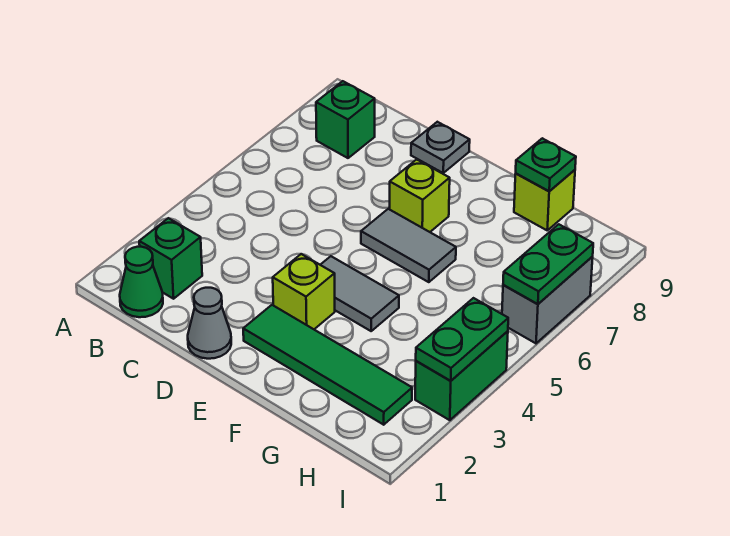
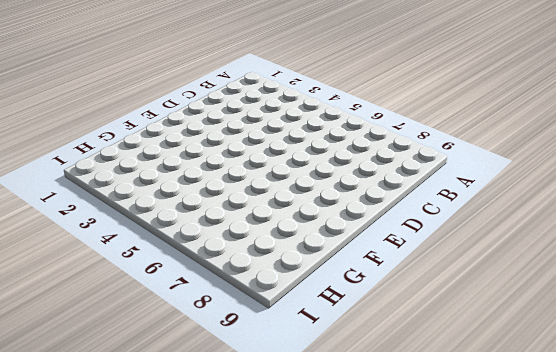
none -> green 1x1 cone [120,247,163,317]
none -> green 1x1 brick [139,218,202,299]
none -> green 1x1 brick [316,81,375,158]

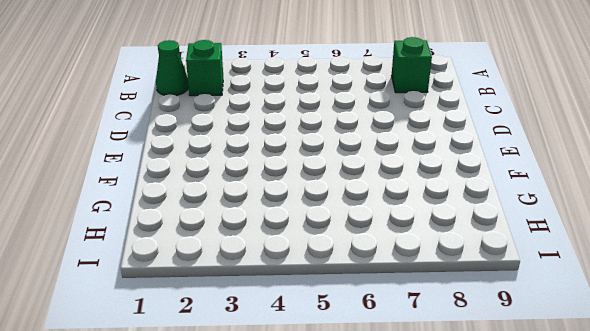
none -> grey 1x1 cone [188,288,231,359]
none -> grey 1x1 plate [411,122,470,173]
none -> green 1x4 tile [243,305,412,425]

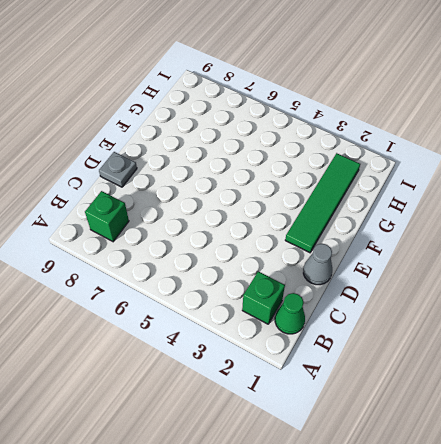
none -> lime 1x1 brick [273,254,335,329]
none -> grey 1x2 tile [321,256,399,331]
none -> grey 1x2 tile [361,209,456,282]

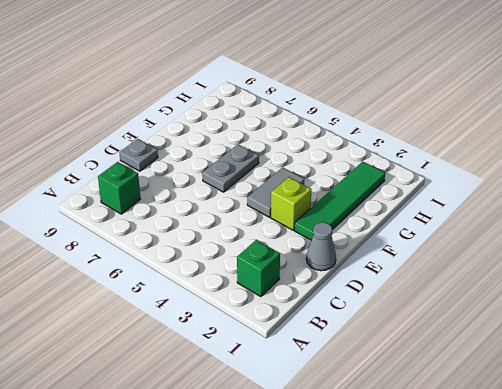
grey 1x2 plate [202,144,259,192] -> grey 1x2 tile [361,209,456,282]
none -> green 1x1 cone [120,247,163,317]
none -> lime 1x1 brick [390,159,450,232]
none -> lime 1x1 brick [514,170,575,230]

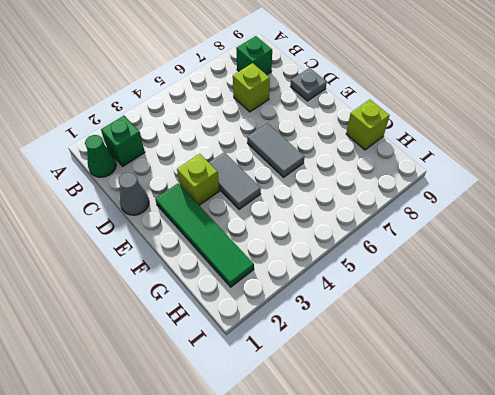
lime 1x1 brick [233,63,270,112] -> lime 1x1 brick moved to [390,159,450,232]
none -> green 1x2 brick [415,331,508,420]
none -> grey 1x2 brick [502,257,593,343]
none -> green 1x1 plate [516,138,576,191]

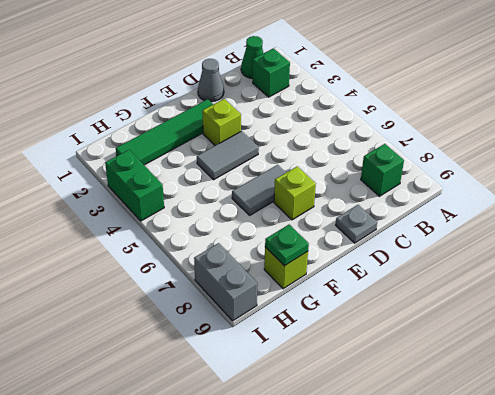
grey 1x2 brick [194,243,257,321] -> grey 1x2 brick moved to [502,257,593,343]
none -> green 1x2 plate [416,298,508,381]
none -> green 1x2 plate [503,224,593,304]

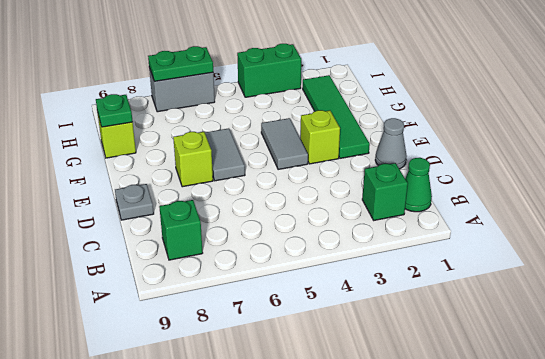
none -> green 1x2 plate [416,298,508,381]

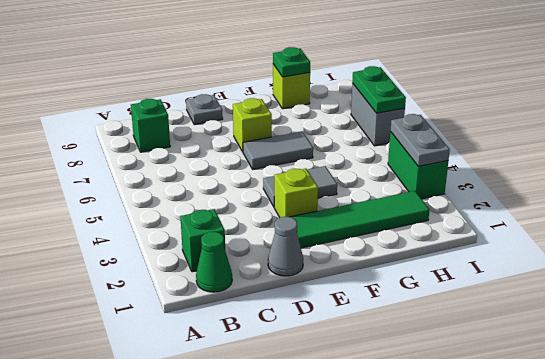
grey 1x2 plate [390,114,450,166] -> green 1x2 plate [416,298,508,381]

